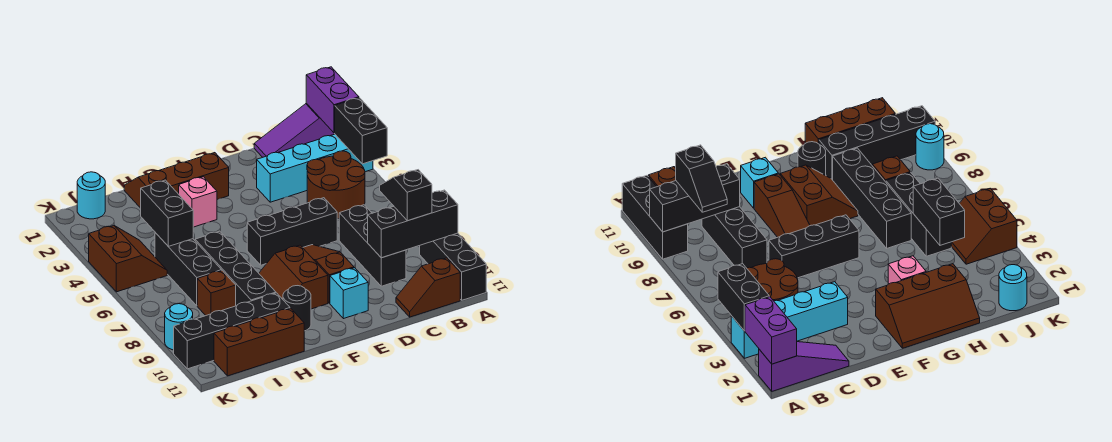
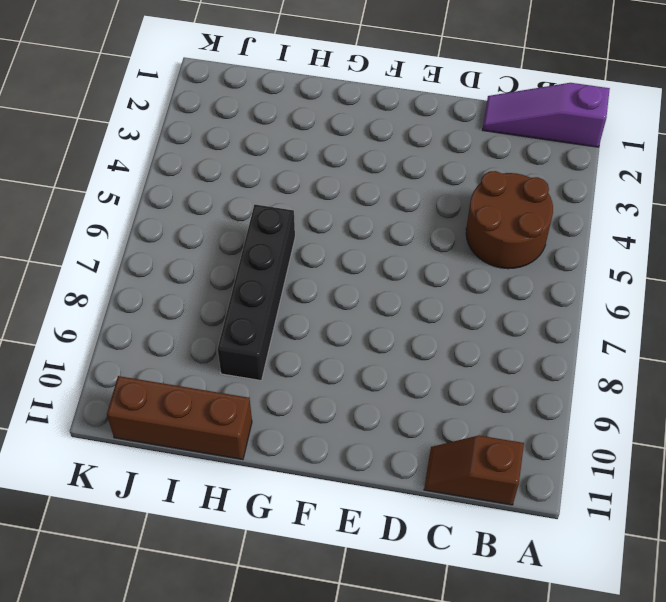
none -> cyan 1x4 brick [257,134,373,202]
none -> black 1x3 brick [420,233,486,300]
none -> black 1x3 brick [339,205,406,286]

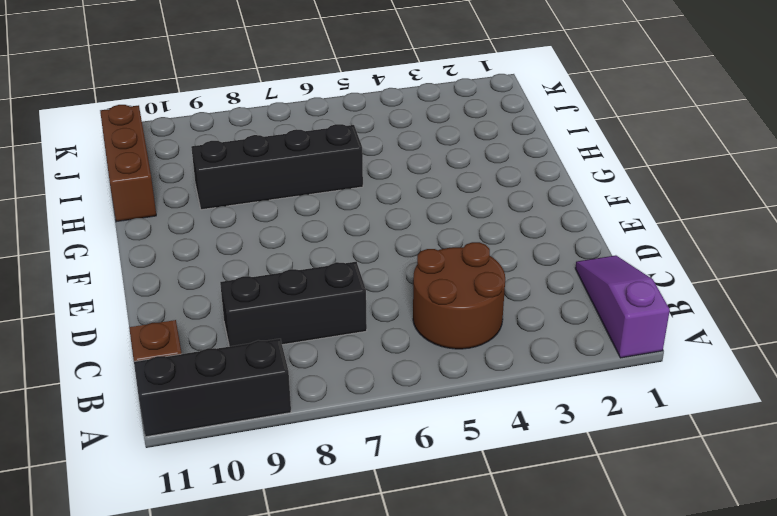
none -> cyan 1x4 brick [257,134,373,202]
none -> black 1x3 brick [247,198,337,265]
none -> brown 1x3 slope [303,245,354,303]

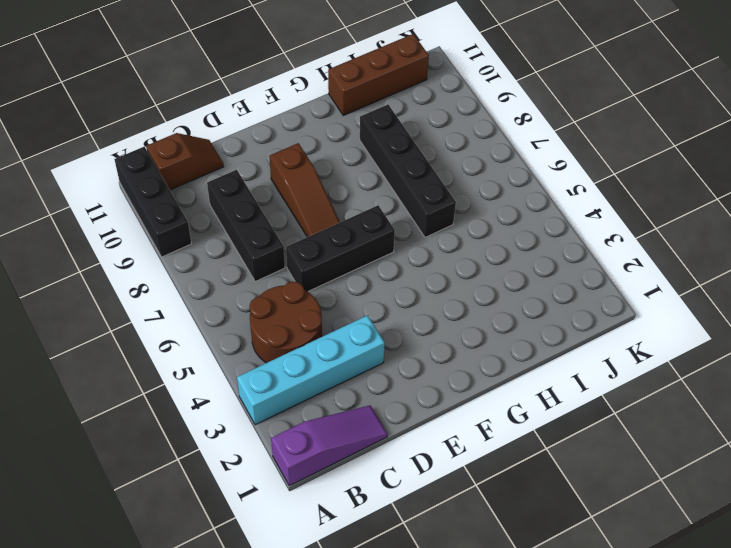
none -> cyan 1x1 brick [330,268,368,319]
none -> brown 2x3 slope [124,153,229,208]
none -> brown 2x2 slope [259,245,328,309]

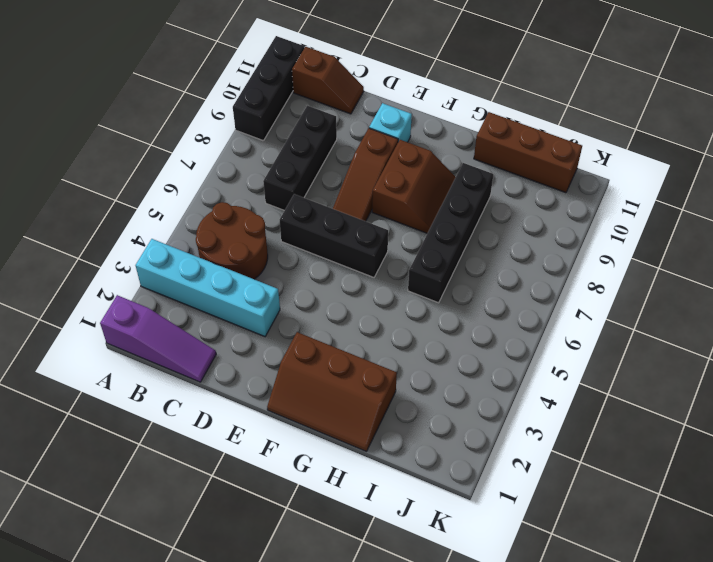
none -> pink 1x1 brick [179,177,217,227]
none -> black 1x1 round brick [283,286,311,331]
none -> black 1x4 brick [174,293,290,369]

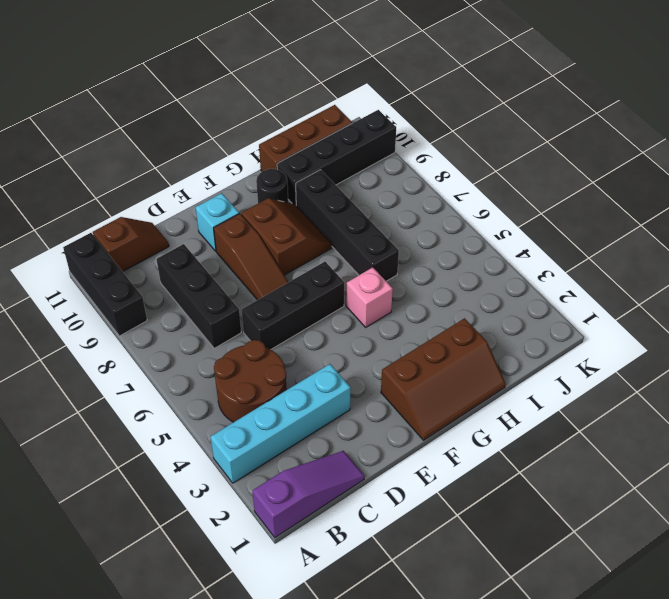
pink 1x1 brick [346,267,393,327] -> pink 1x1 brick moved to [179,177,217,227]
none -> black 1x3 brick [155,233,222,306]
none -> brown 1x1 brick [197,271,236,315]
none -> cyan 1x1 round brick [77,172,105,219]

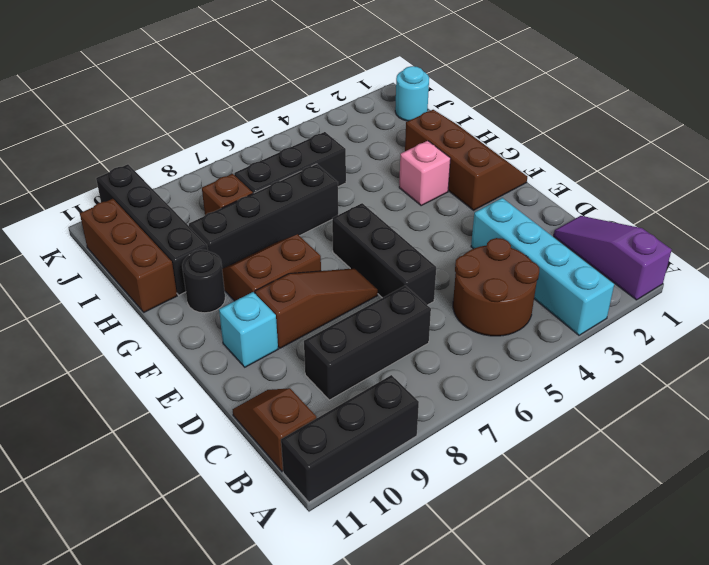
none -> brown 2x2 slope [89,226,167,292]
none -> cyan 1x1 round brick [165,304,193,350]
none -> purple 1x2 brick [306,67,359,133]

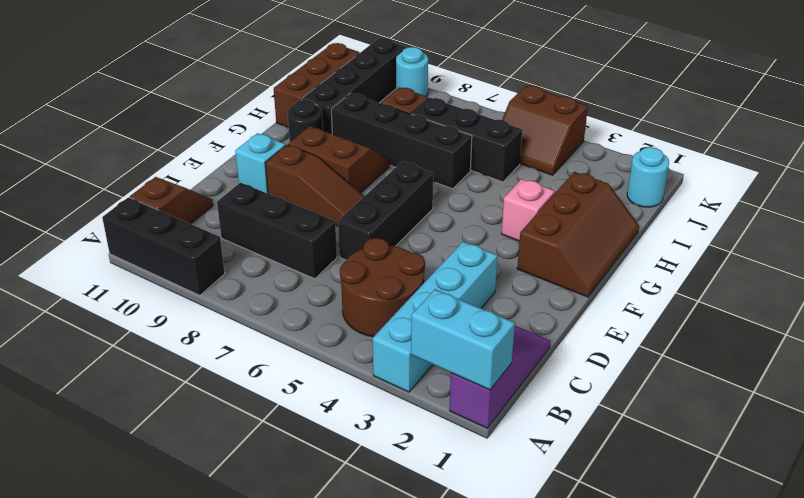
cyan 1x2 brick [411,289,515,390] -> purple 1x2 brick [306,67,359,133]
none -> black 1x2 brick [335,98,387,164]
none -> black 1x3 brick [368,190,458,258]
none -> black 1x2 brick [141,180,193,246]

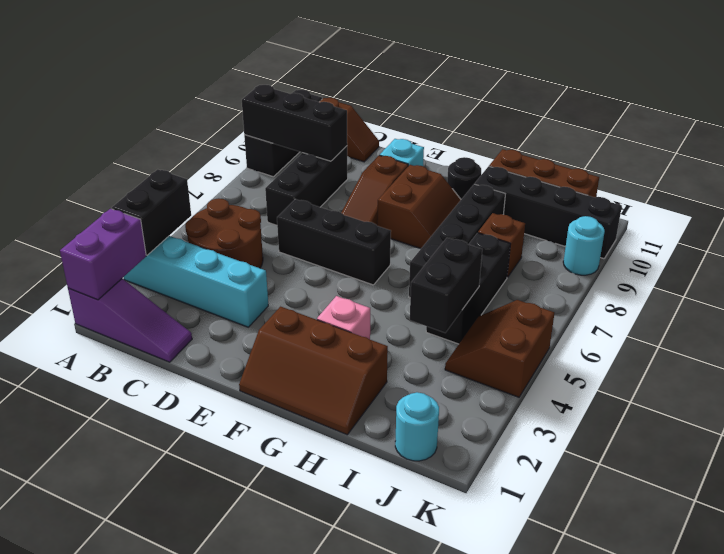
none -> black 1x2 slope [380,170,432,221]

